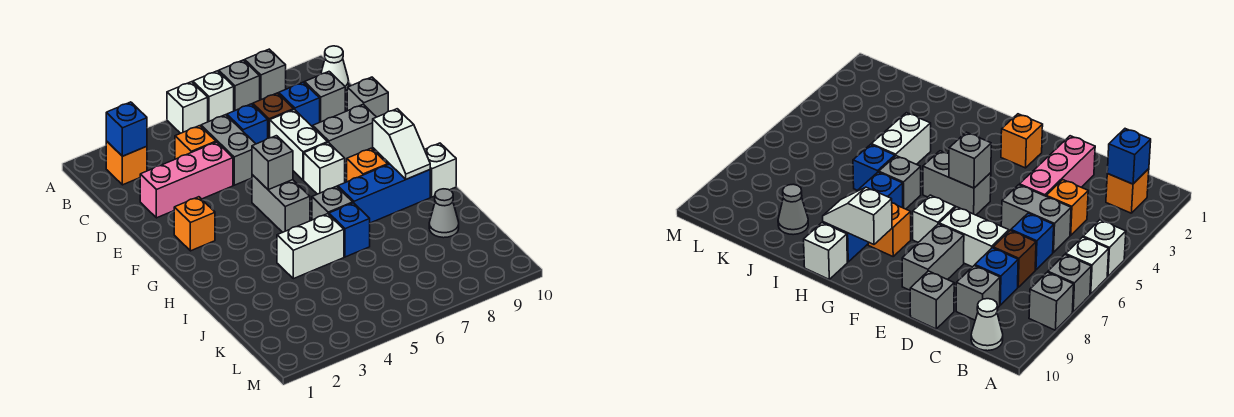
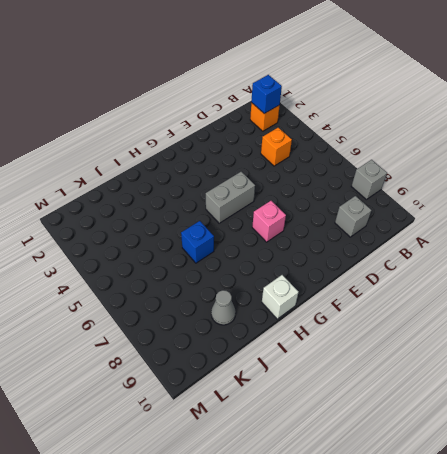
pink 1x1 brick [252,201,286,242] -> white 1x1 brick [304,143,345,194]
none -> white 1x1 brick [167,82,208,133]
none -> white 1x1 brick [193,71,234,122]
none -> grey 1x1 brick [219,60,260,111]

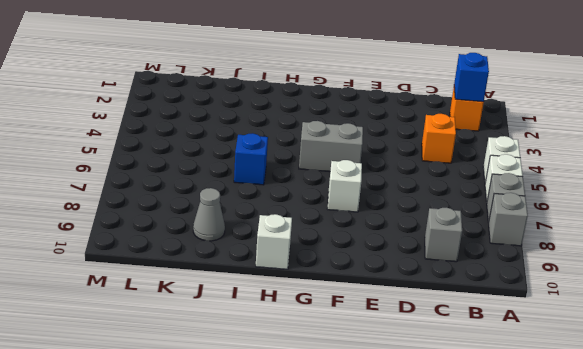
none -> white 1x1 cone [321,46,349,91]
none -> grey 1x2 brick [201,115,255,185]
none -> blue 1x1 brick [227,104,268,144]

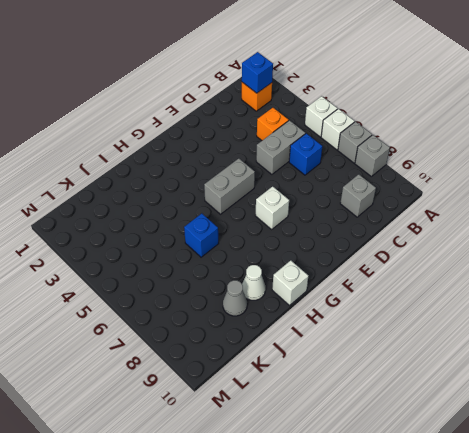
white 1x1 cone [242,265,266,300] -> white 1x1 cone moved to [321,46,349,91]
none -> brown 1x1 brick [253,93,294,138]
none -> blue 1x1 brick [279,82,320,127]
none -> pink 1x3 brick [140,142,233,218]

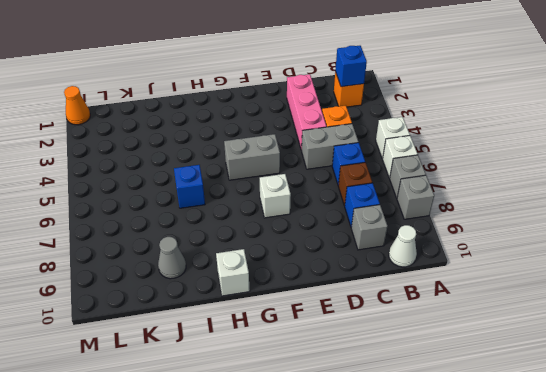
orange 1x1 cone [64,86,90,125] -> none
none -> white 1x2 brick [270,110,328,180]
none -> grey 1x1 brick [347,77,388,117]
none -> grey 1x2 brick [313,104,376,163]

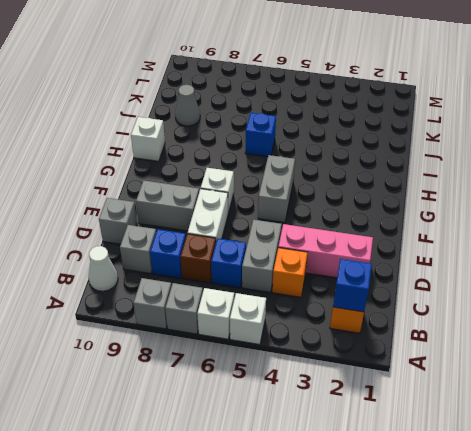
none -> orange 1x1 brick [174,197,215,251]
none -> orange 1x1 brick [347,148,388,182]
none -> grey 1x1 brick [312,186,353,220]

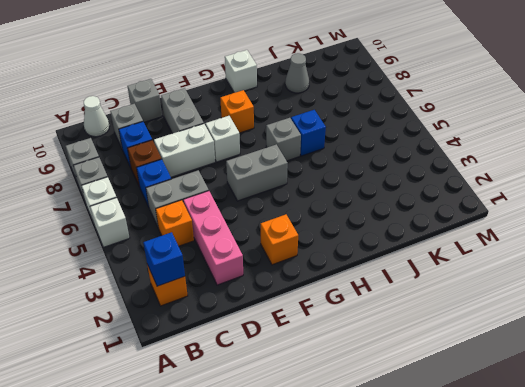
none -> blue 1x3 brick [338,164,430,223]
none -> white 1x2 brick [277,214,344,279]
none -> grey 1x1 brick [252,136,293,190]

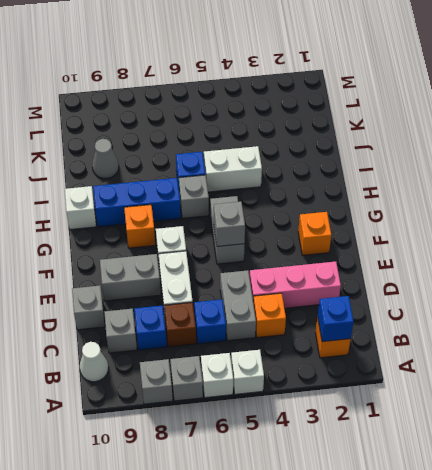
none -> white 1x2 slope [373,109,430,179]

